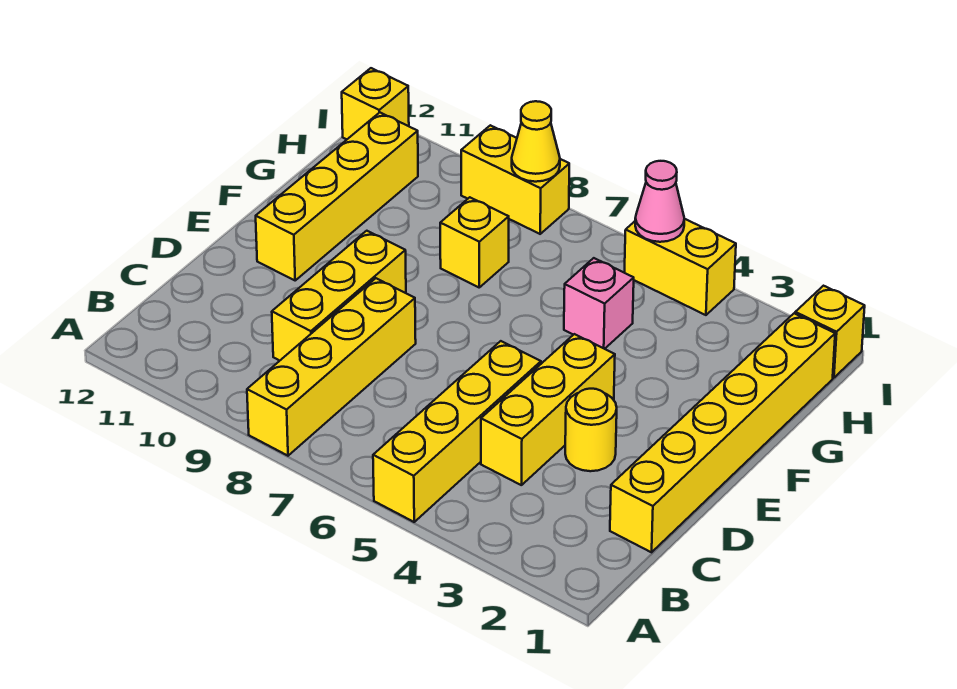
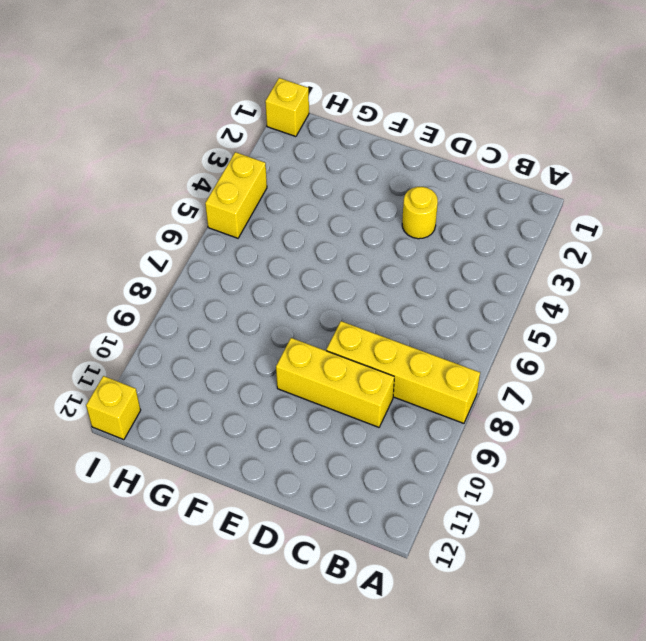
none -> yellow 1x4 brick [373,341,541,522]
none -> yellow 1x6 brick [610,313,835,552]
none -> yellow 1x3 brick [481,334,615,485]

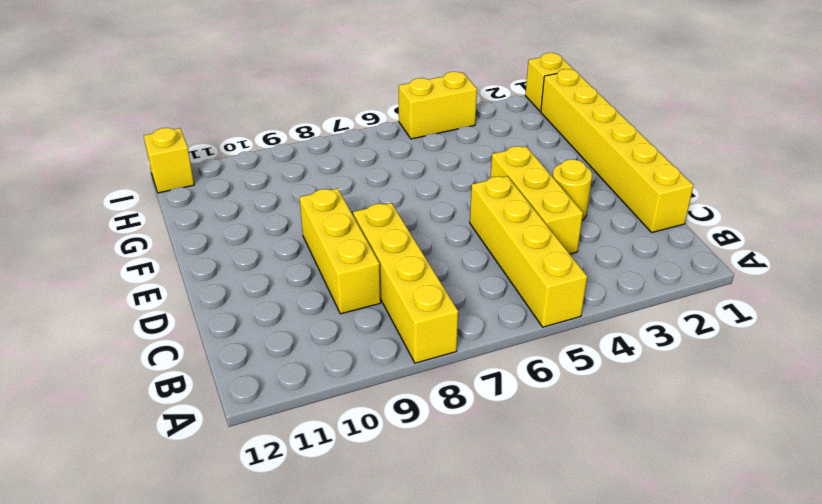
none -> yellow 1x4 brick [256,112,418,280]
none -> pink 1x1 brick [564,258,634,349]
none -> yellow 1x1 brick [440,197,509,287]

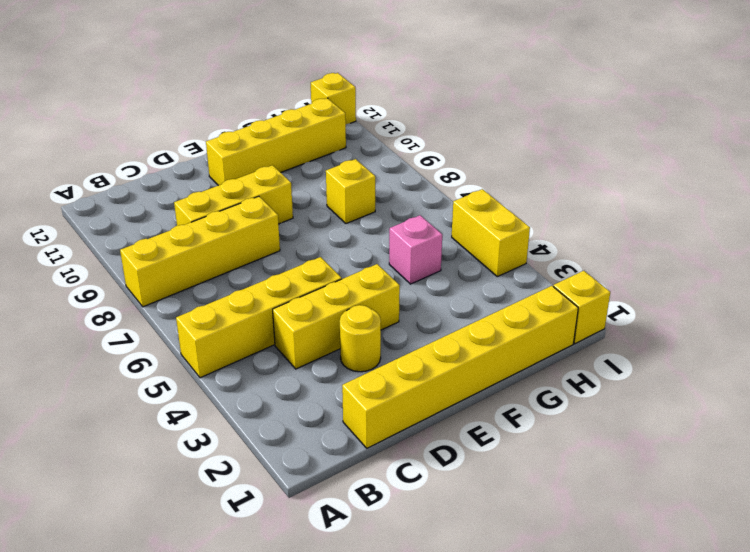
none -> yellow 1x2 brick [461,125,569,234]
none -> pink 1x1 cone [635,161,684,242]
none -> yellow 1x1 cone [512,101,560,182]

